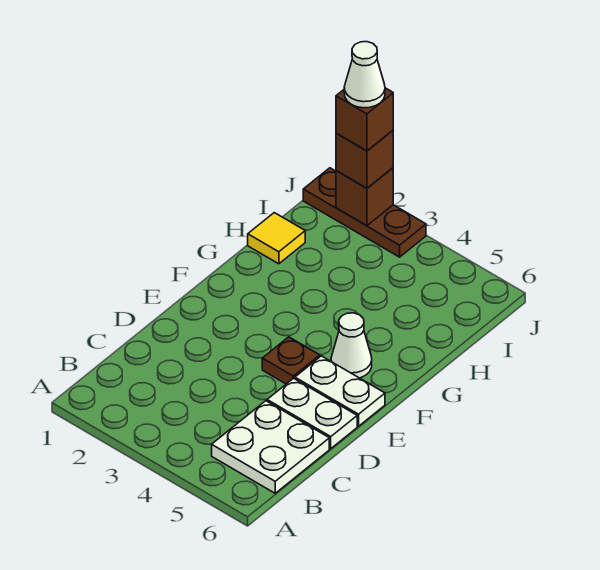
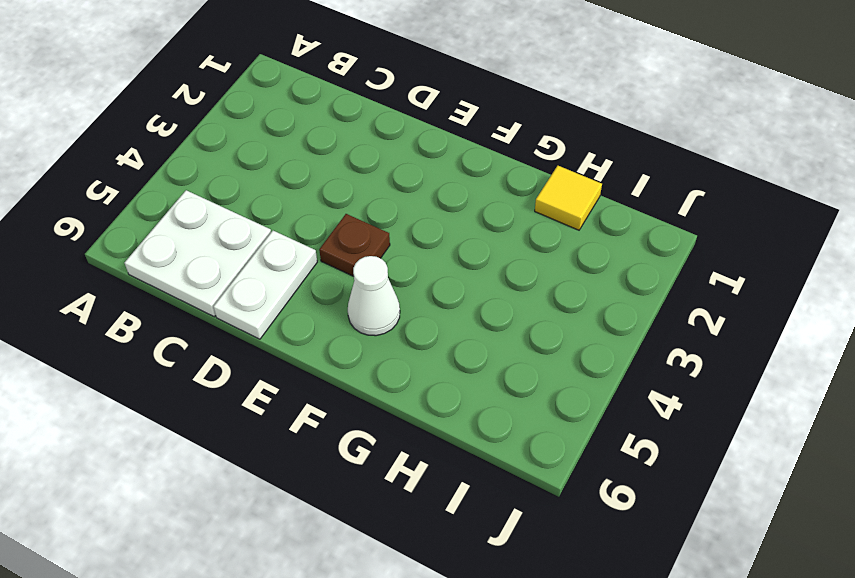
none -> white 1x2 plate [295,356,385,426]
none -> brown 1x3 plate [303,168,426,257]

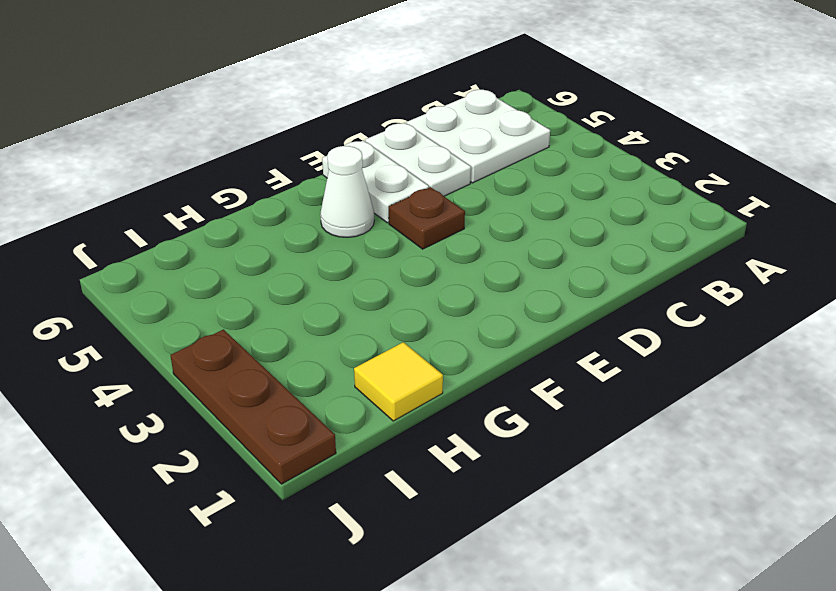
none -> brown 1x1 brick [336,168,393,226]
none -> brown 1x1 brick [336,131,393,188]

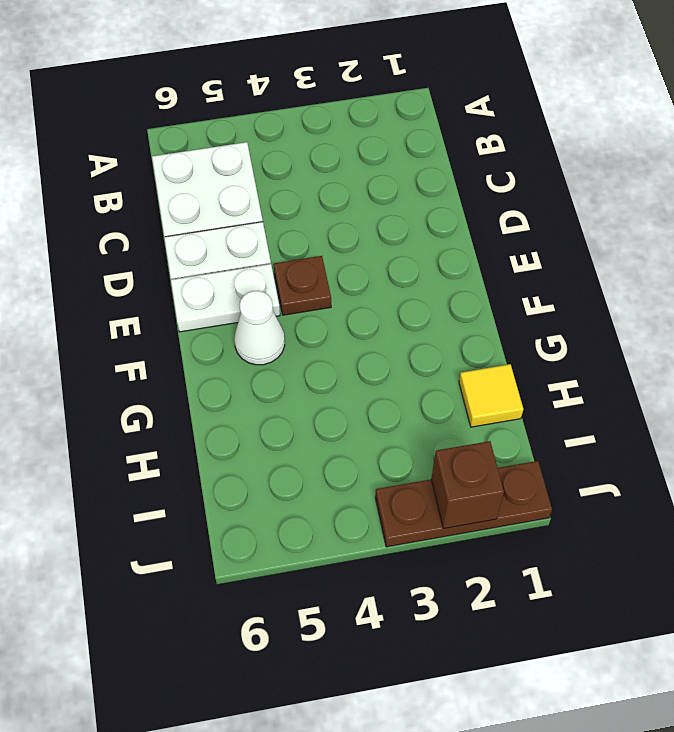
none -> brown 1x1 brick [336,131,393,188]
none -> brown 1x1 brick [336,88,393,151]

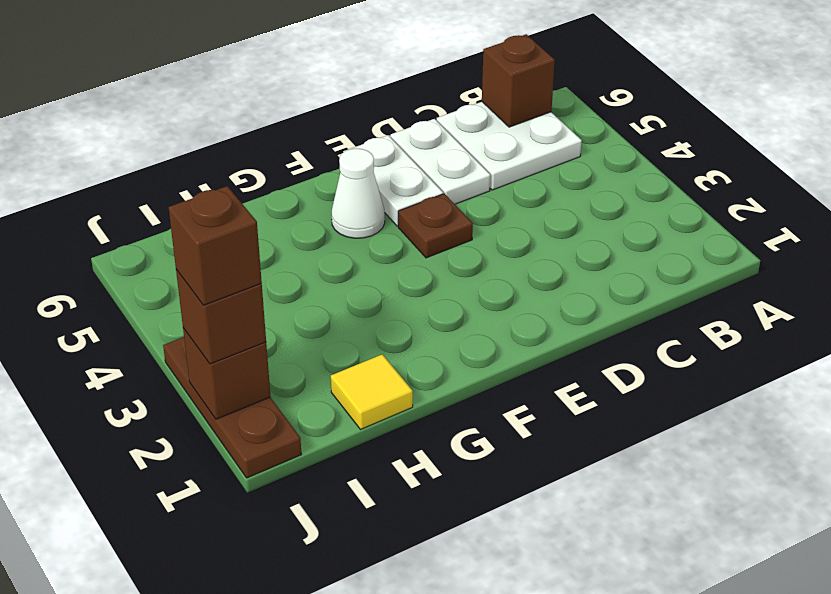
brown 1x1 brick [482,34,555,127] -> none
none -> white 1x1 cone [344,42,385,108]

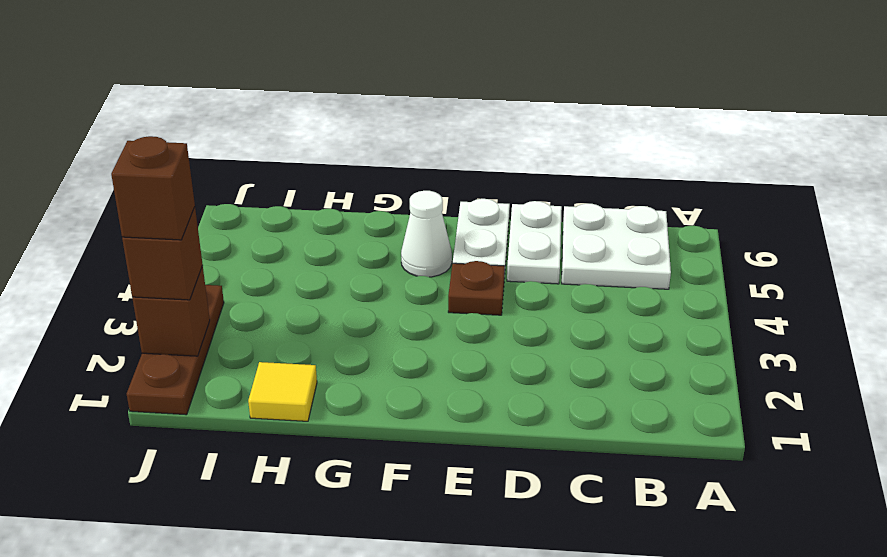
none -> white 1x1 cone [344,42,385,108]

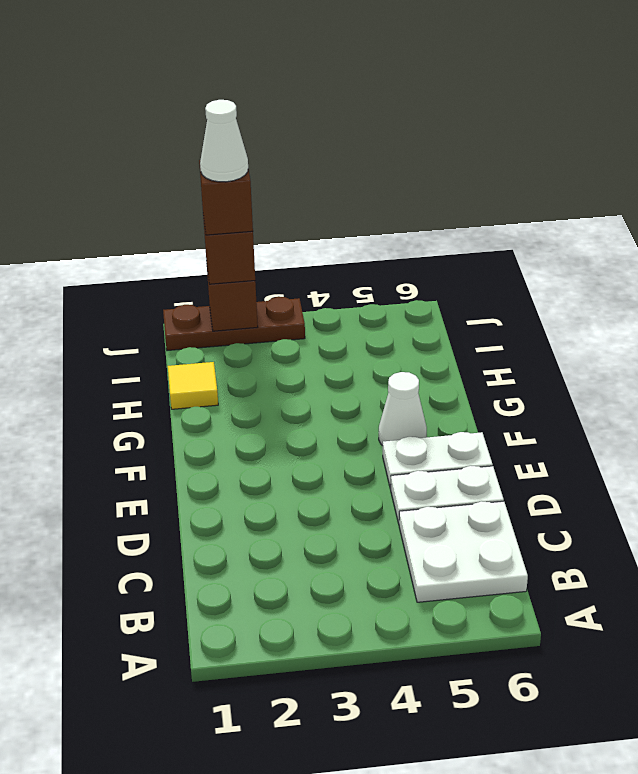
none -> brown 1x1 plate [262,337,320,384]

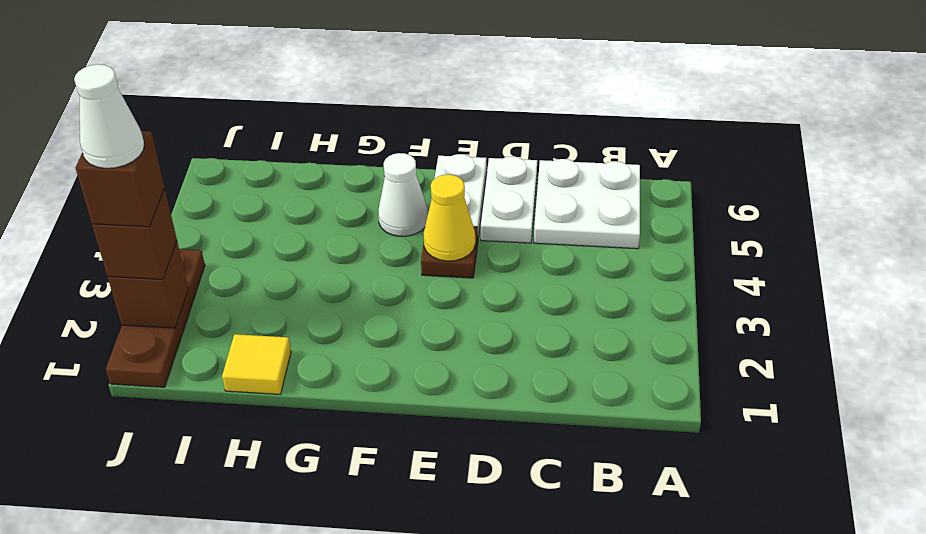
yellow 1x1 cone [423,175,475,261] -> none

